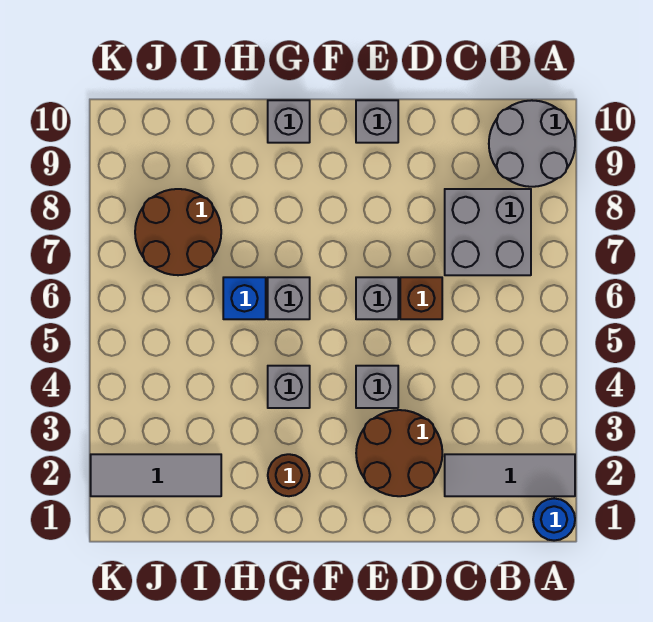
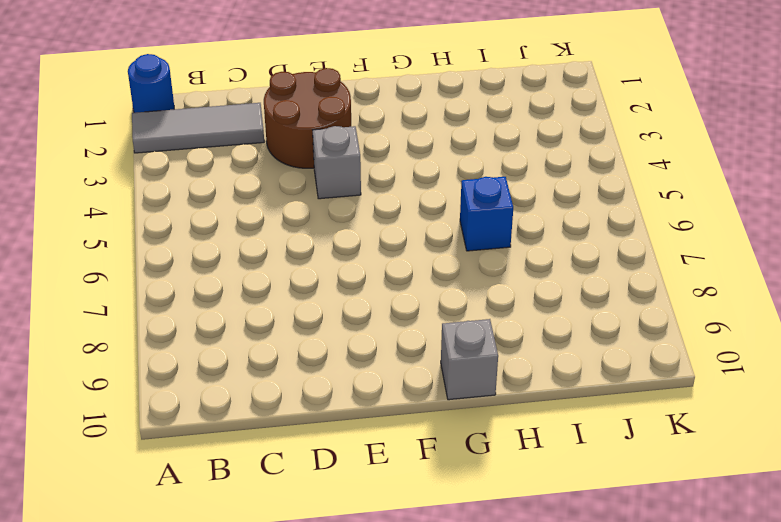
none -> grey 2x2 round brick [489,100,575,187]
none -> grey 2x2 brick [445,189,531,275]
none -> brown 1x1 brick [400,277,442,319]

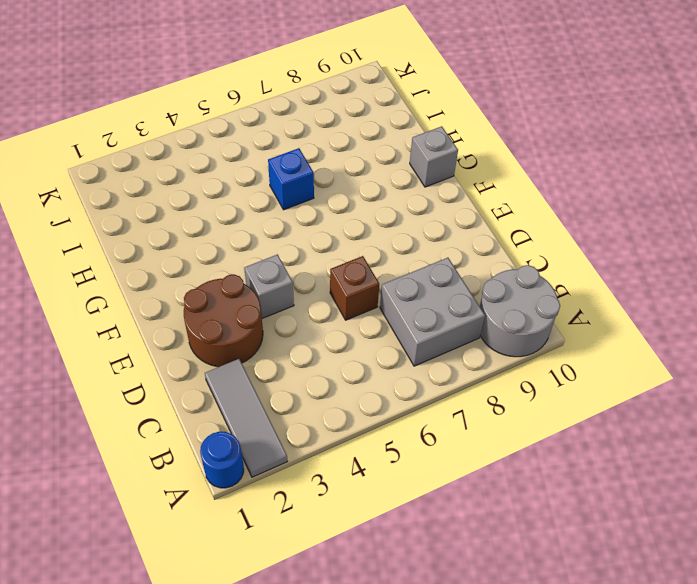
none -> grey 1x1 brick [356,277,398,319]
none -> grey 1x1 brick [356,100,398,143]
none -> brown 1x1 round brick [268,454,310,496]

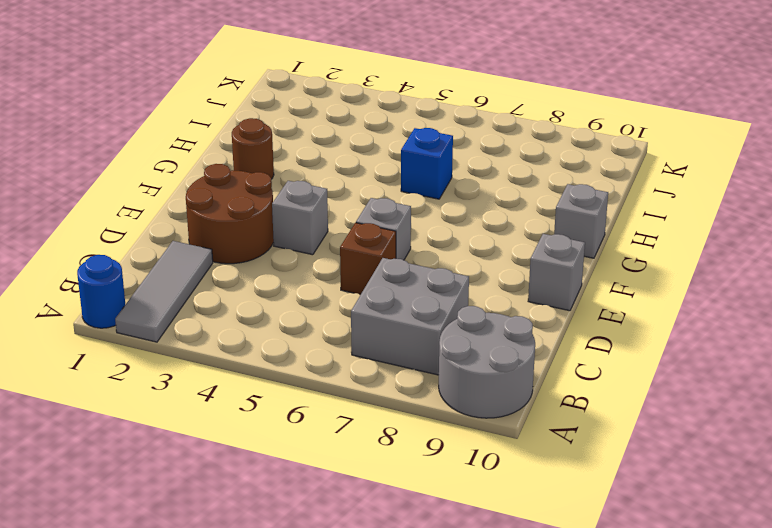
none -> grey 1x1 brick [268,366,310,408]
none -> grey 1x1 brick [268,277,310,319]
none -> grey 1x3 tile [91,454,221,496]

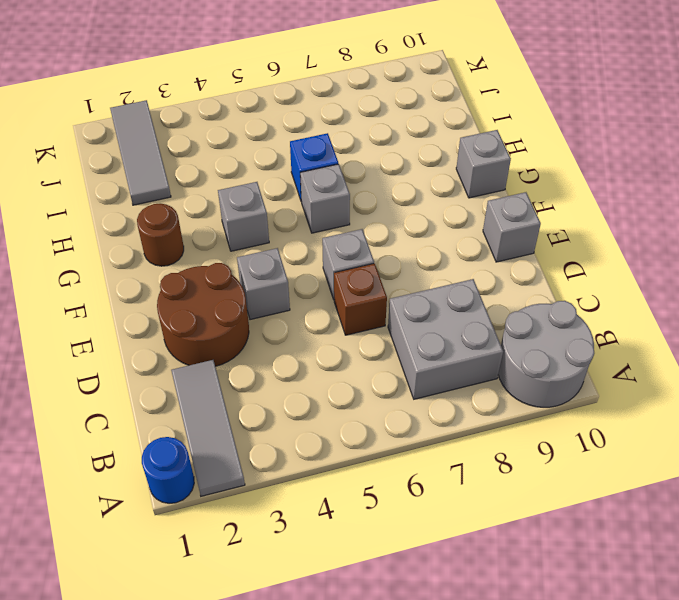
none -> brown 2x2 round brick [135,189,221,275]

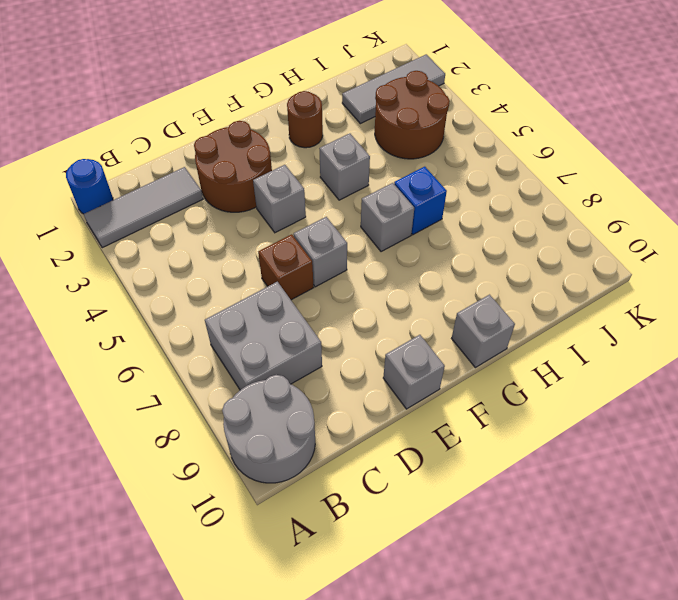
brown 2x2 round brick [375,71,450,159] -> brown 2x2 round brick moved to [135,189,221,275]

